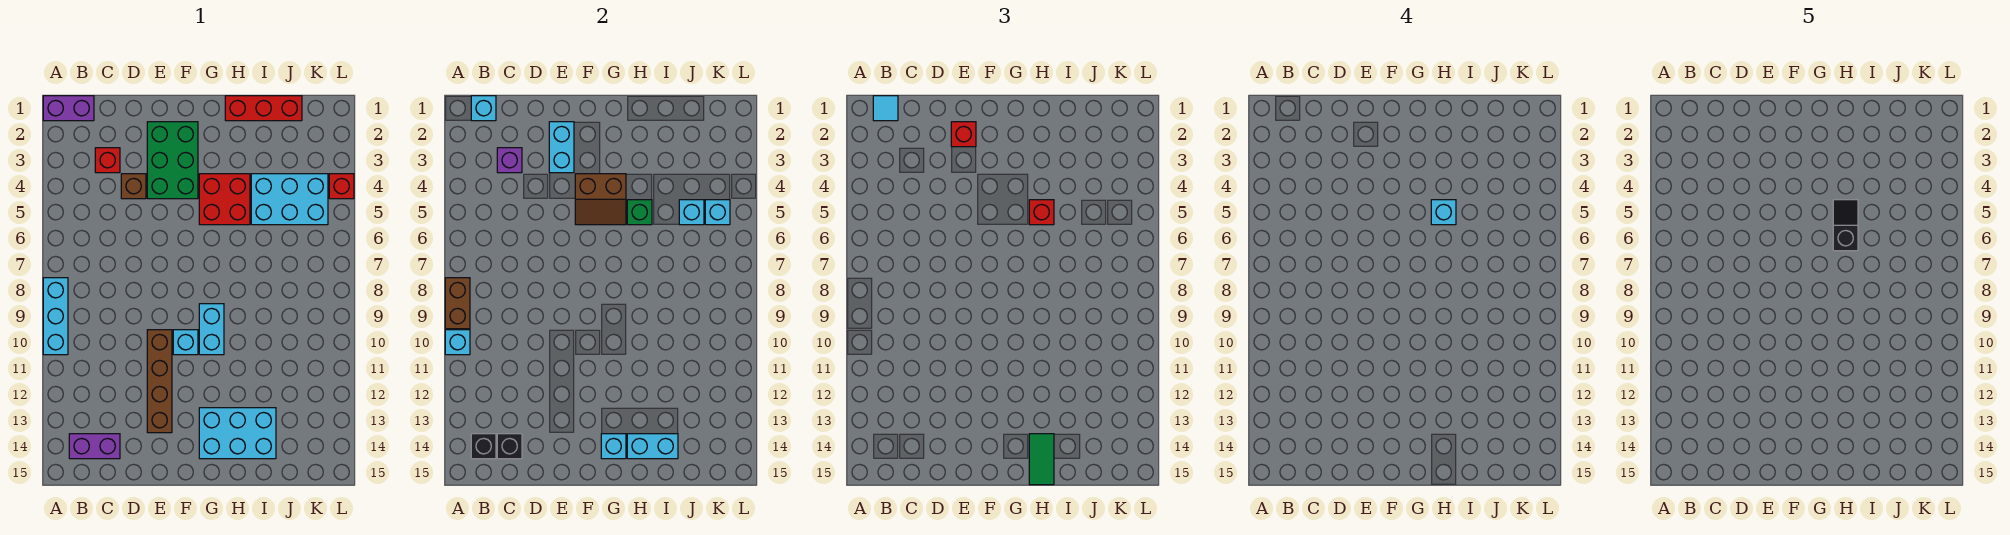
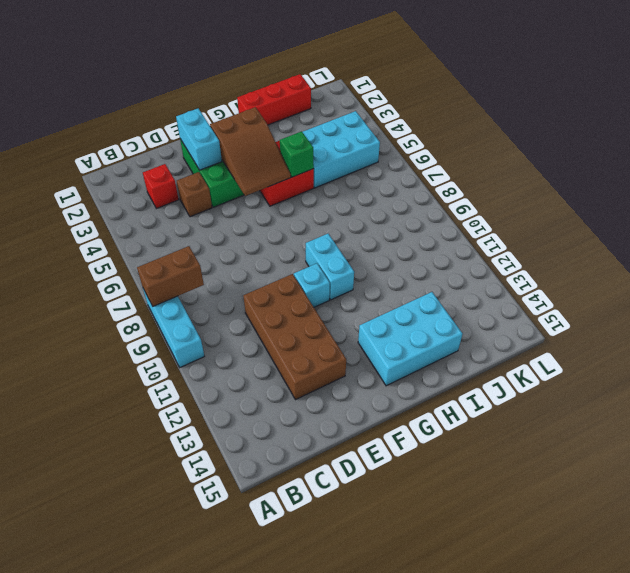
brown 1x2 brick [137,246,204,306] -> brown 1x2 brick turned to [445,278,470,329]
brown 2x4 brick [243,274,346,400] -> brown 1x4 brick [147,330,172,433]
brown 2x3 slope [210,107,291,196] -> brown 2x2 slope [575,174,626,225]
none -> purple 1x2 brick [43,96,94,121]
none -> purple 1x2 brick [69,434,120,459]
none -> red 1x1 brick [329,174,354,199]
none -> cyan 1x1 brick [445,330,470,355]

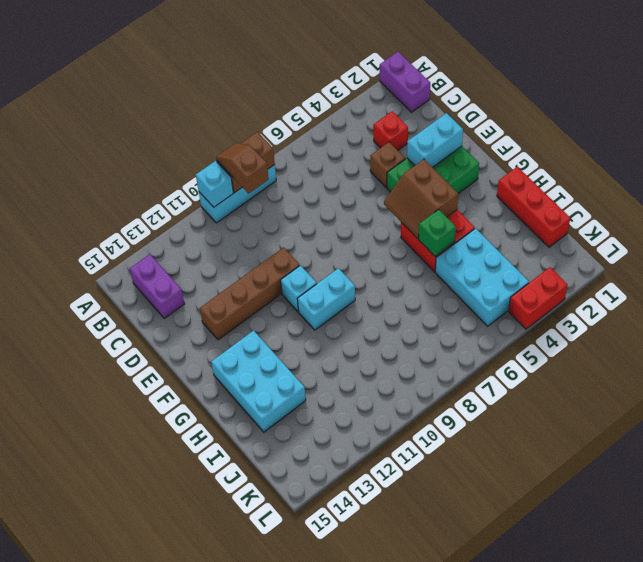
brown 1x2 slope [216,143,269,193] -> none
red 1x2 brick [509,267,567,329] -> red 1x1 brick [329,174,354,199]
none -> cyan 1x1 brick [471,96,496,121]
none -> black 1x1 brick [471,434,496,459]
none -> purple 1x1 brick [497,148,522,173]
none -> black 1x1 brick [497,434,522,459]

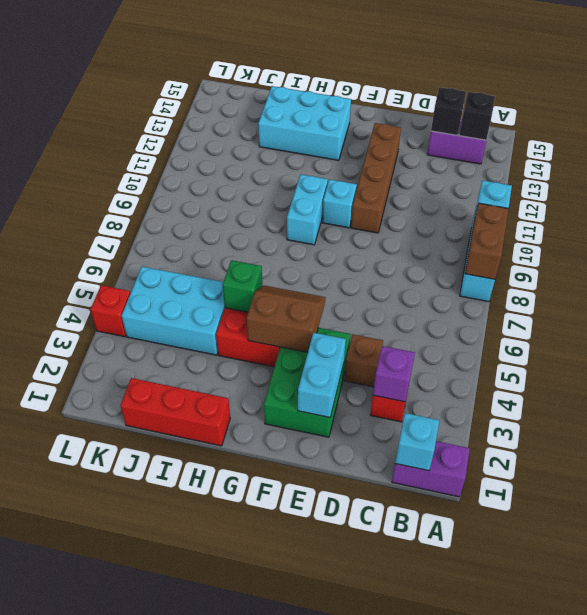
none -> cyan 1x1 brick [601,434,626,459]
none -> cyan 1x2 brick [627,434,678,459]
none -> cyan 1x1 brick [679,200,704,225]
none -> cyan 1x1 brick [705,200,730,225]

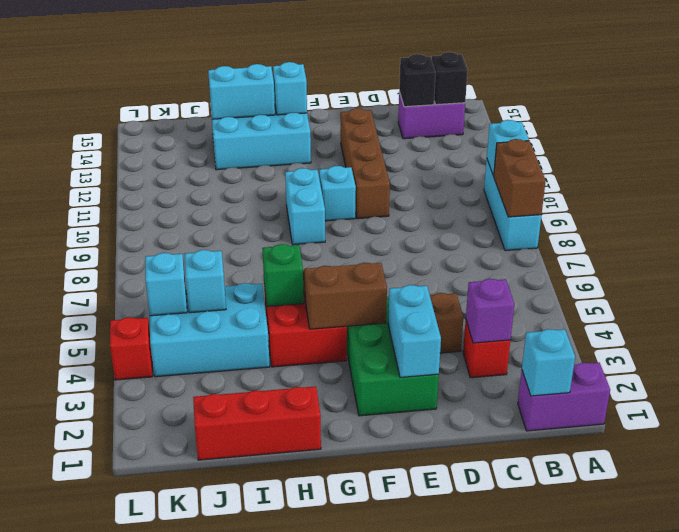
none -> cyan 1x1 tile [873,96,898,121]
none -> red 1x1 brick [951,122,976,147]
none -> red 1x1 brick [1029,200,1054,225]
none -> green 1x2 tile [1029,434,1054,485]

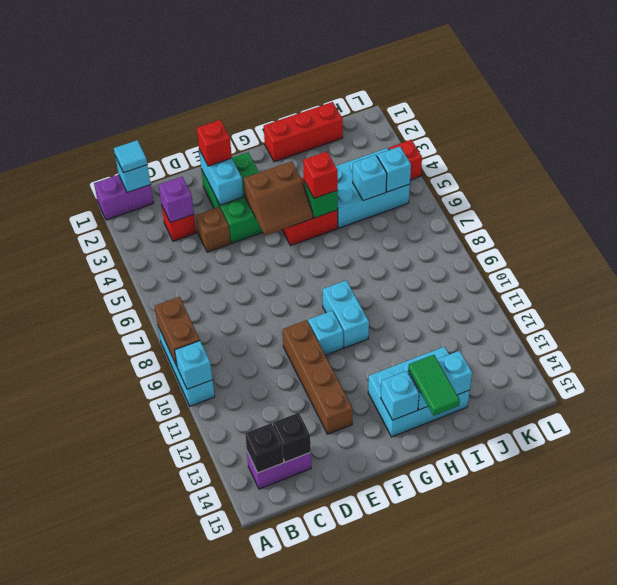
none -> cyan 1x1 brick [1431,200,1456,225]
none -> black 1x2 slope [1833,200,1858,251]

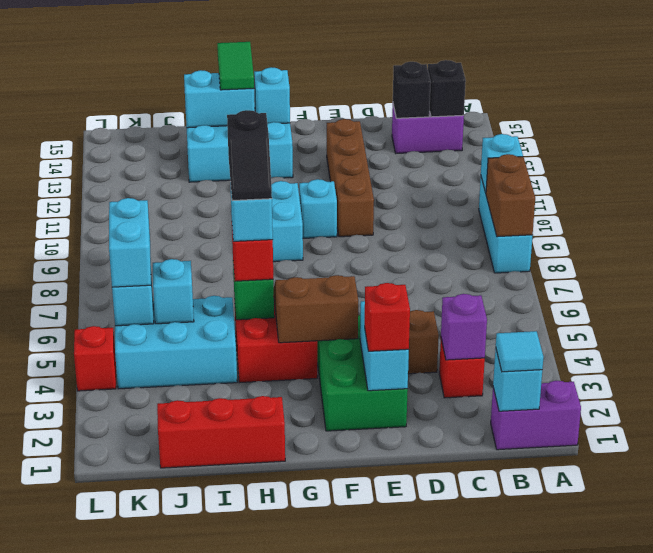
cyan 1x2 brick [109,198,151,287] -> none

